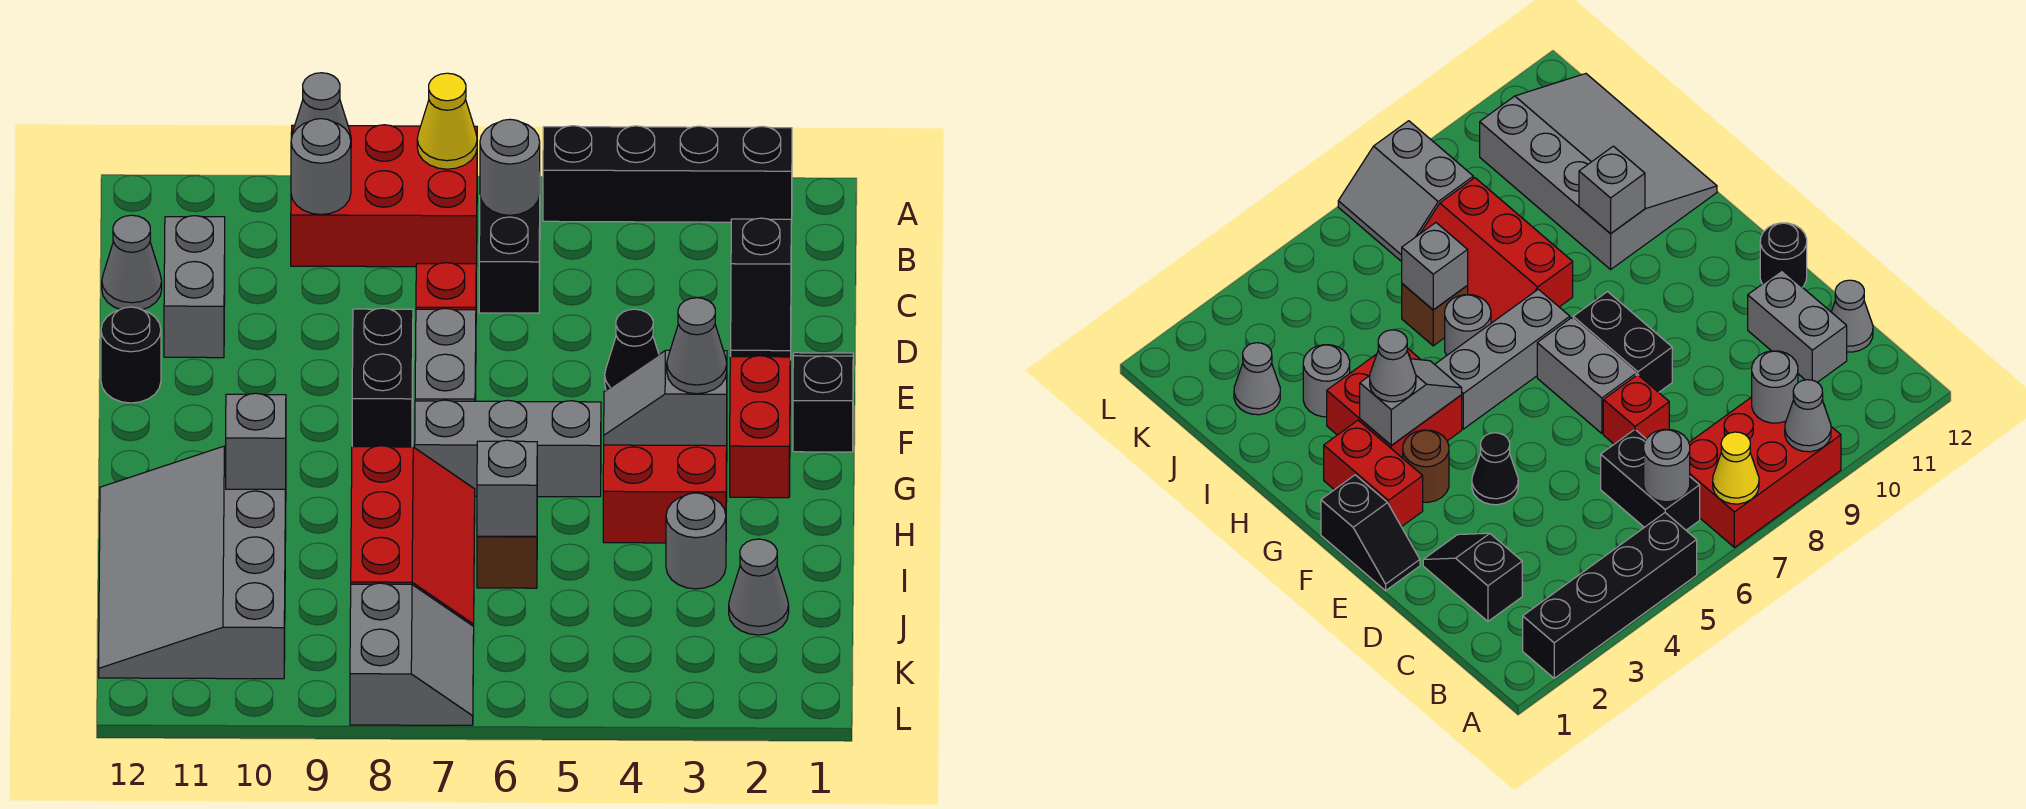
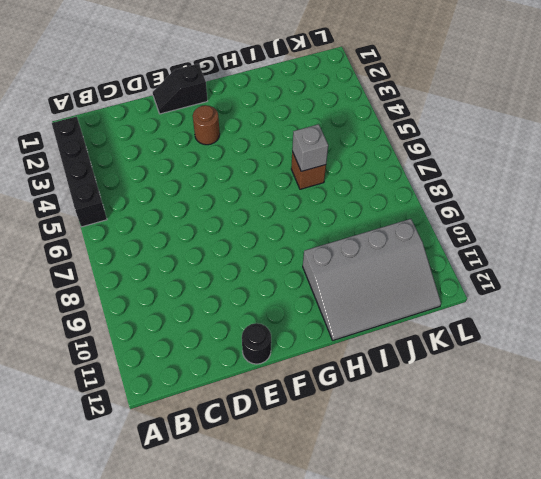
none -> red 2x3 brick [291,125,477,267]
none -> black 1x2 brick [479,195,540,313]
none -> black 1x2 slope [731,218,791,360]
none -> grey 1x2 brick [164,216,225,358]

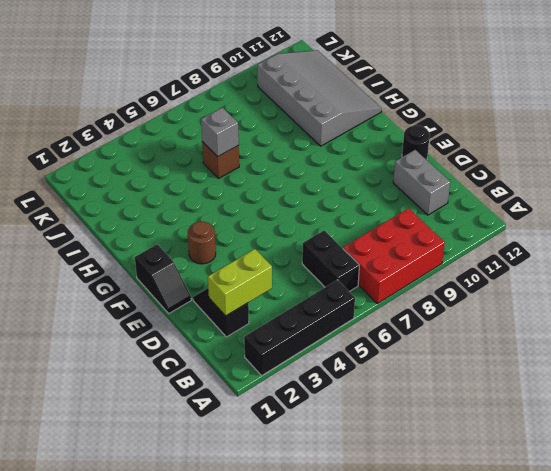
lime 1x2 brick [208,249,272,316] -> none
none -> grey 1x1 cone [102,215,162,310]
none -> red 1x1 brick [416,263,476,310]
none -> black 1x1 cone [605,309,659,390]
none -> grey 1x2 brick [415,308,476,401]

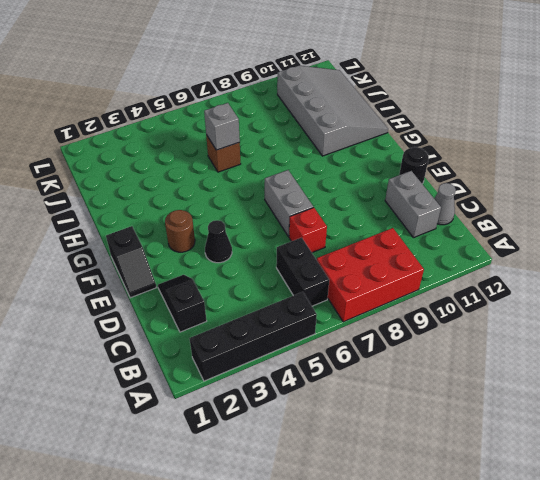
none -> black 1x2 brick [352,308,413,447]
none -> red 1x2 brick [730,356,790,498]
none -> red 2x2 brick [603,445,727,543]
none -> grey 1x3 brick [415,400,601,497]

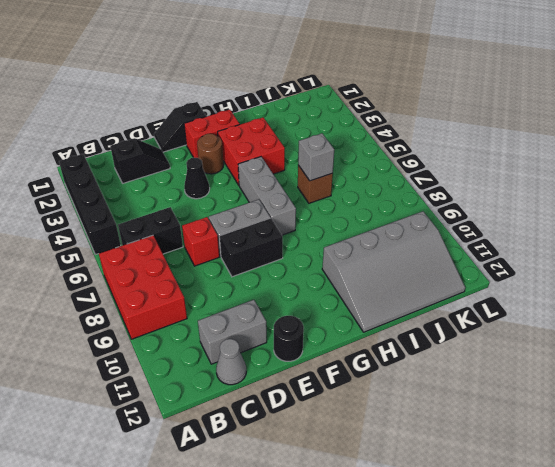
none -> grey 1x1 round brick [1445,295,1491,356]
none -> red 2x3 slope [351,446,475,626]
none -> grey 1x1 round brick [666,493,726,589]
none -> grey 1x1 cone [729,539,789,635]

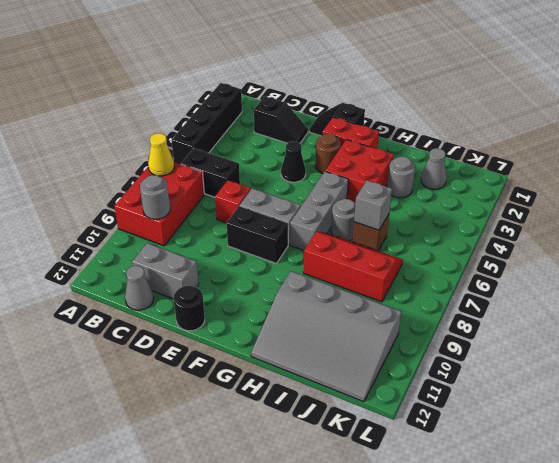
none -> grey 2x2 slope [350,583,474,725]
none -> grey 1x1 cone [291,73,351,140]
none -> grey 1x1 round brick [480,119,540,215]
none -> grey 1x2 slope [604,350,727,446]

